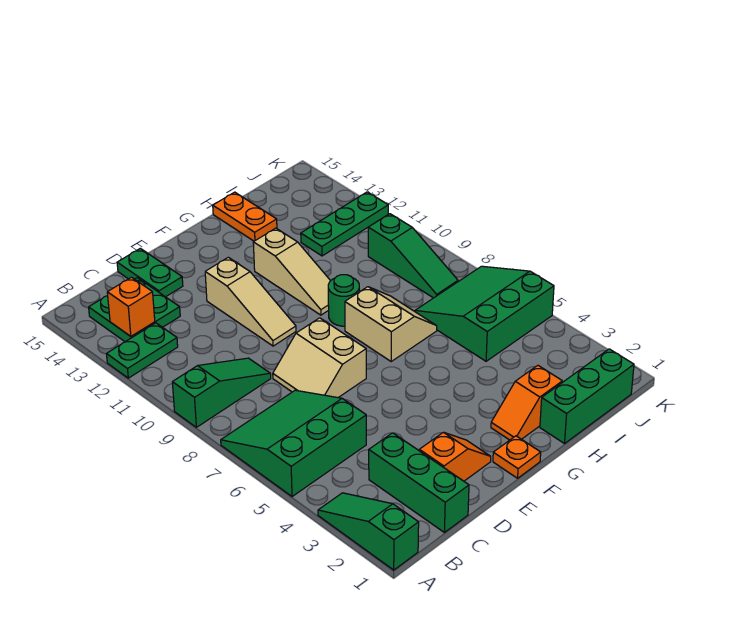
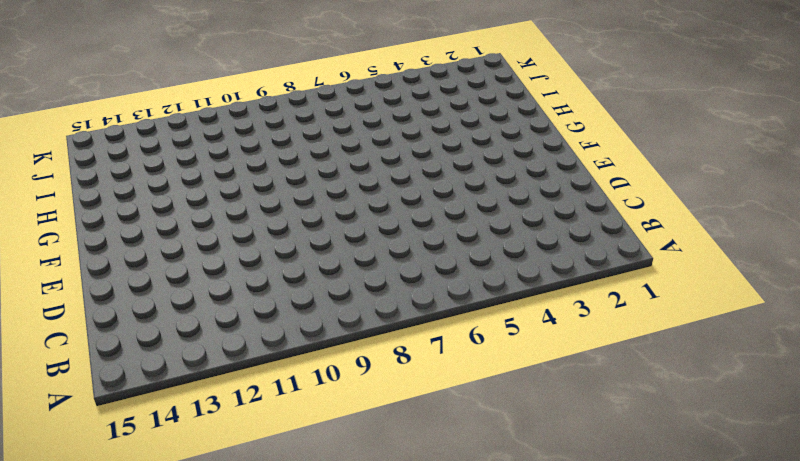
none -> green 1x3 slope [318,493,419,570]
none -> green 3x3 slope [221,390,366,497]
none -> green 1x3 slope [172,358,271,427]

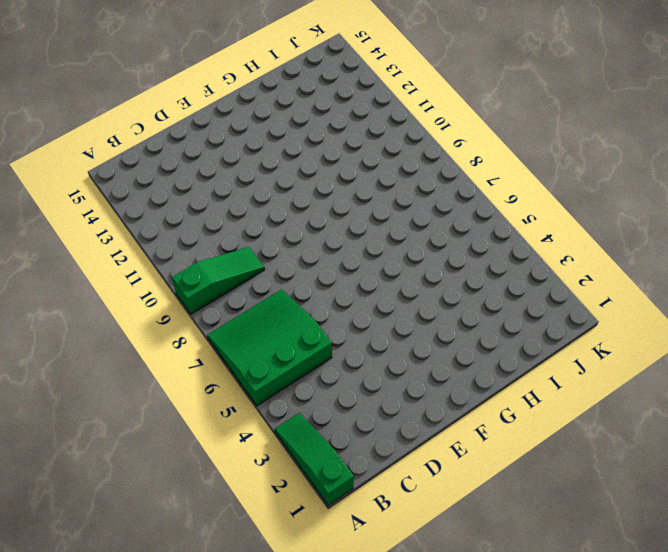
none -> green 1x2 plate [107,323,178,378]
none -> green 2x2 plate [89,278,180,342]
none -> green 1x3 brick [369,433,469,532]

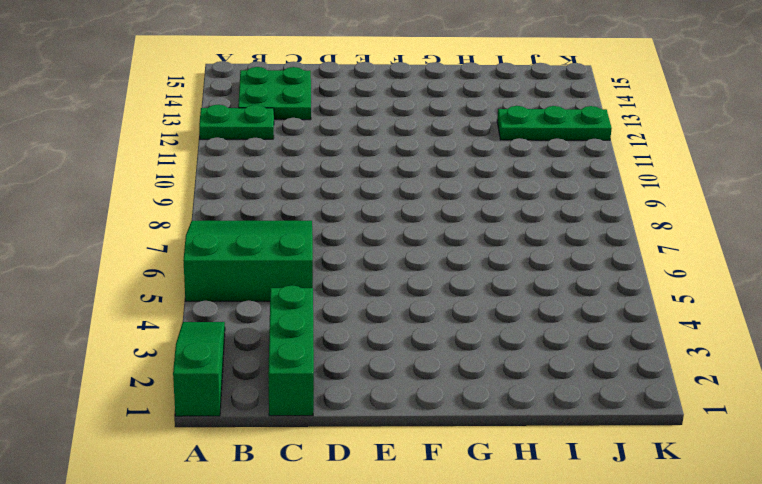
none -> green 1x3 slope [172,358,271,427]
none -> orange 1x2 slope [419,432,491,481]
none -> tan 2x2 slope [273,318,366,398]

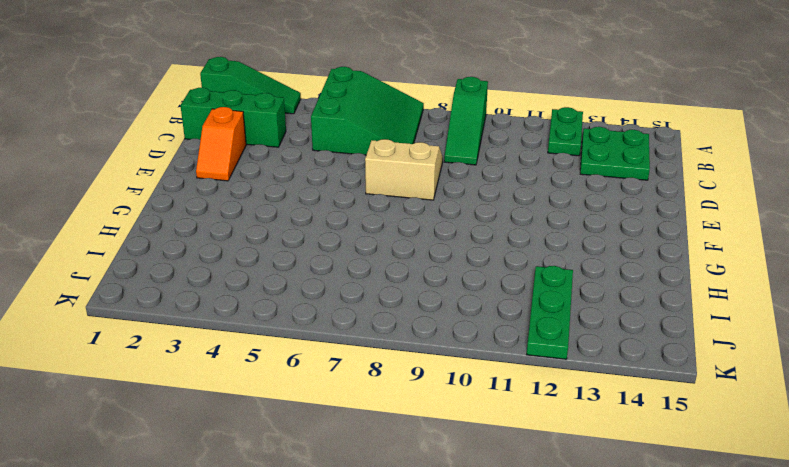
none -> green 1x2 plate [117,248,183,297]
none -> tan 1x3 slope [205,257,296,346]
none -> orange 1x1 plate [493,436,541,478]

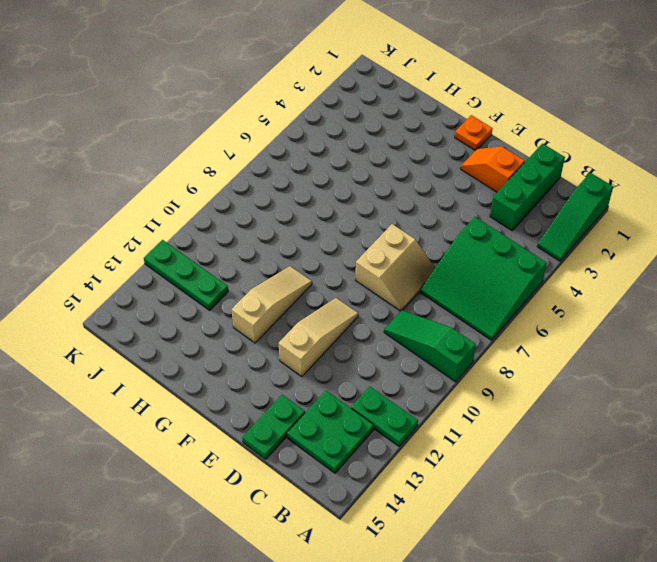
none -> orange 1x2 slope [491,366,562,440]
none -> tan 2x2 slope [345,287,437,361]
none -> green 1x1 round brick [328,275,360,326]

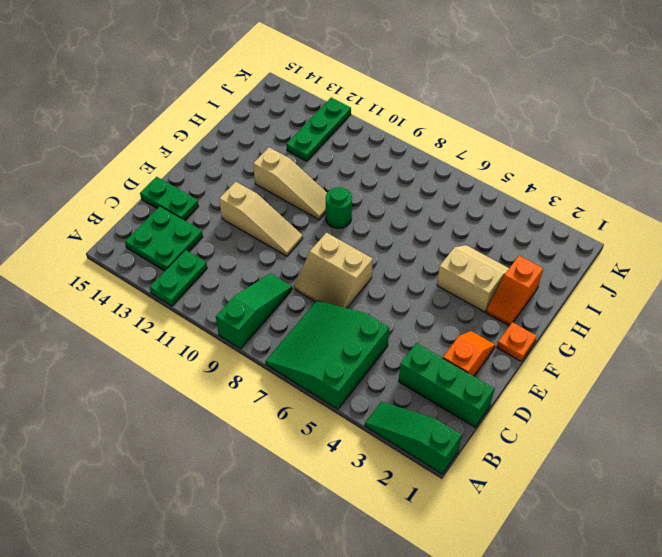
tan 2x2 slope [437,245,509,312] -> tan 2x2 slope moved to [345,287,437,361]
none -> green 1x3 brick [540,349,634,444]
none -> orange 1x2 plate [213,192,277,241]
none -> green 3x3 slope [415,266,554,361]

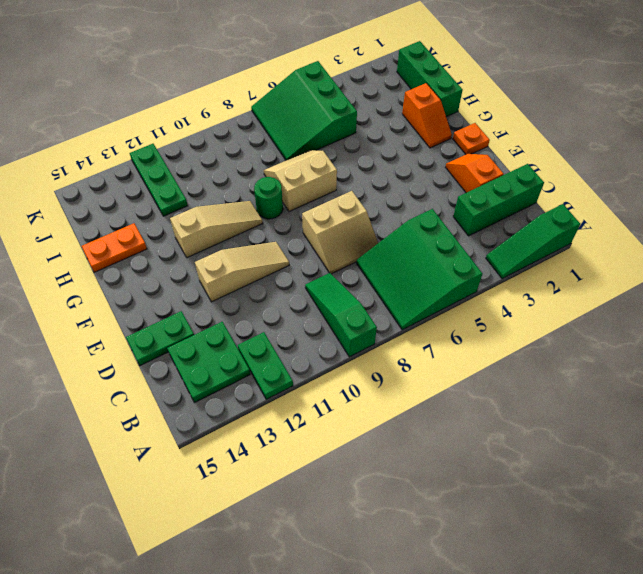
none -> green 1x3 slope [368,214,458,298]
none -> orange 1x1 brick [107,277,155,336]

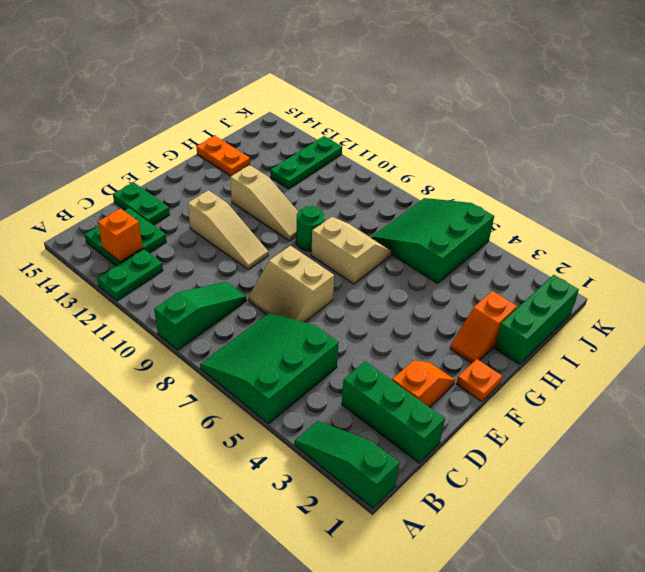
none -> green 1x3 slope [368,214,458,298]

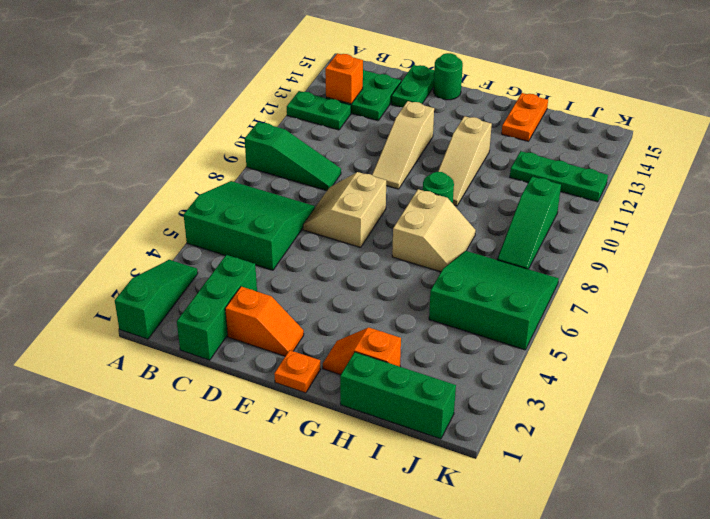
green 1x1 round brick [433,53,463,100] -> none

